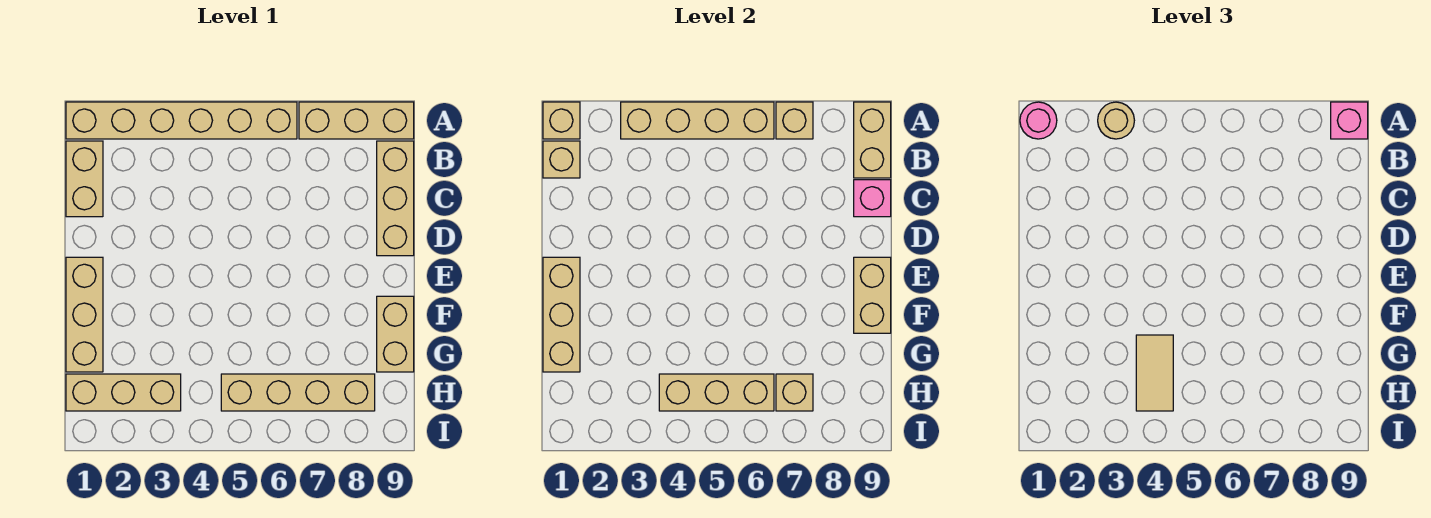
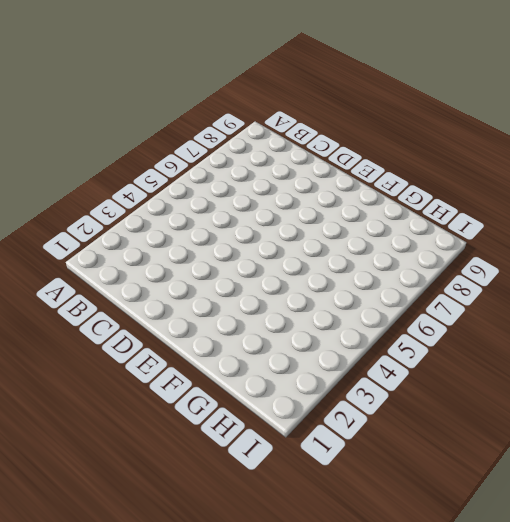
none -> tan 1x6 brick [66,102,297,139]
none -> tan 1x3 brick [299,102,414,139]
none -> tan 1x2 brick [66,141,103,217]

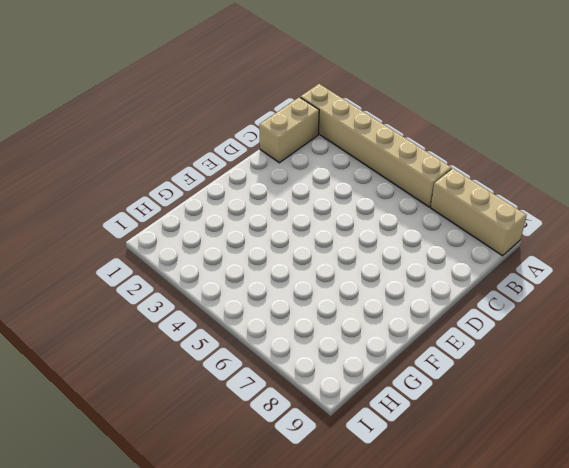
none -> tan 1x3 brick [377,141,414,256]
none -> tan 1x3 brick [66,257,103,372]
none -> tan 1x2 brick [377,296,414,372]

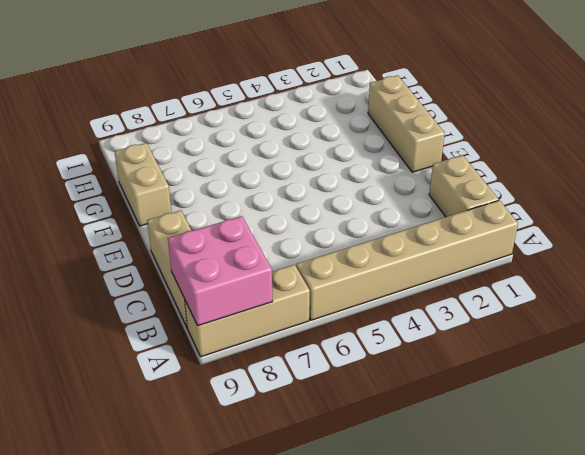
pink 2x2 brick [168,216,272,326] -> tan 1x2 brick [854,102,891,178]
none -> tan 1x3 brick [66,374,181,411]
none -> tan 1x4 brick [221,374,375,411]
none -> tan 1x1 brick [543,102,580,139]

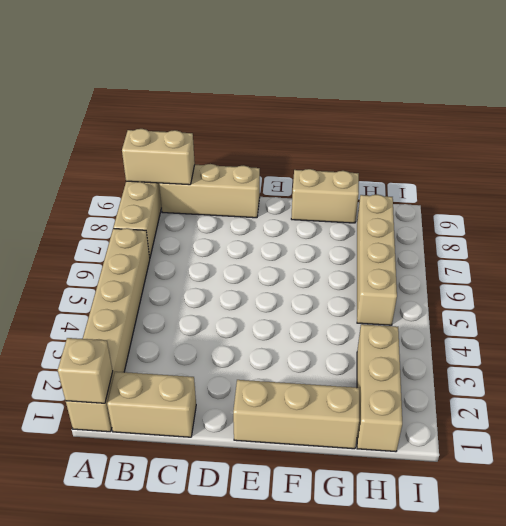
none -> tan 1x4 brick [621,102,774,139]
none -> tan 1x1 brick [776,102,813,139]
none -> tan 1x1 brick [543,141,580,178]

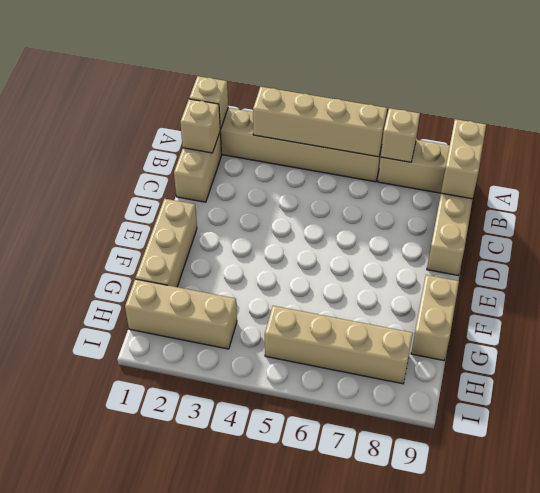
none -> pink 1x1 brick [854,180,891,217]
none -> tan 1x3 brick [543,257,580,372]
none -> tan 1x2 brick [854,257,891,333]

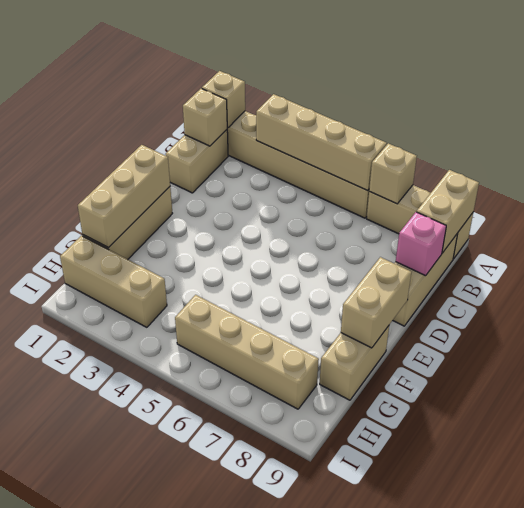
none -> tan 1x3 brick [659,374,774,411]
none -> tan 1x1 brick [776,374,813,411]
none -> pink 1x1 round brick [1020,102,1057,139]

